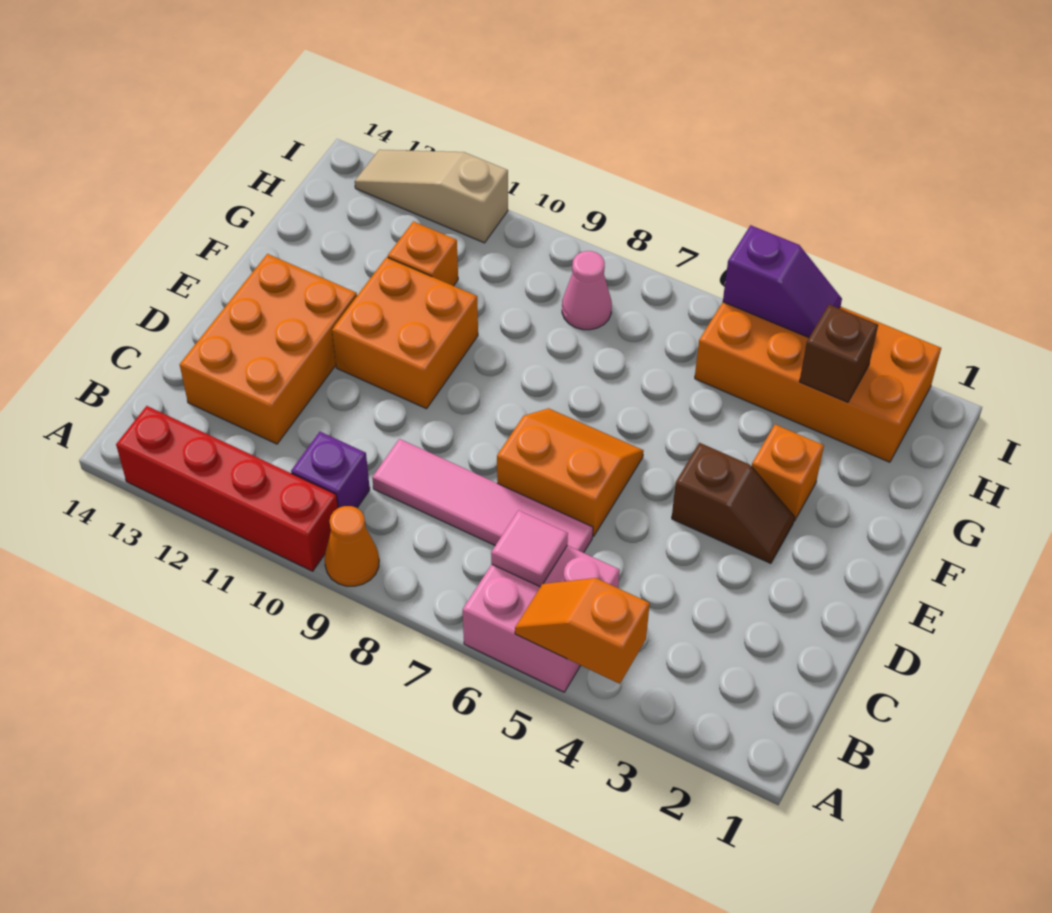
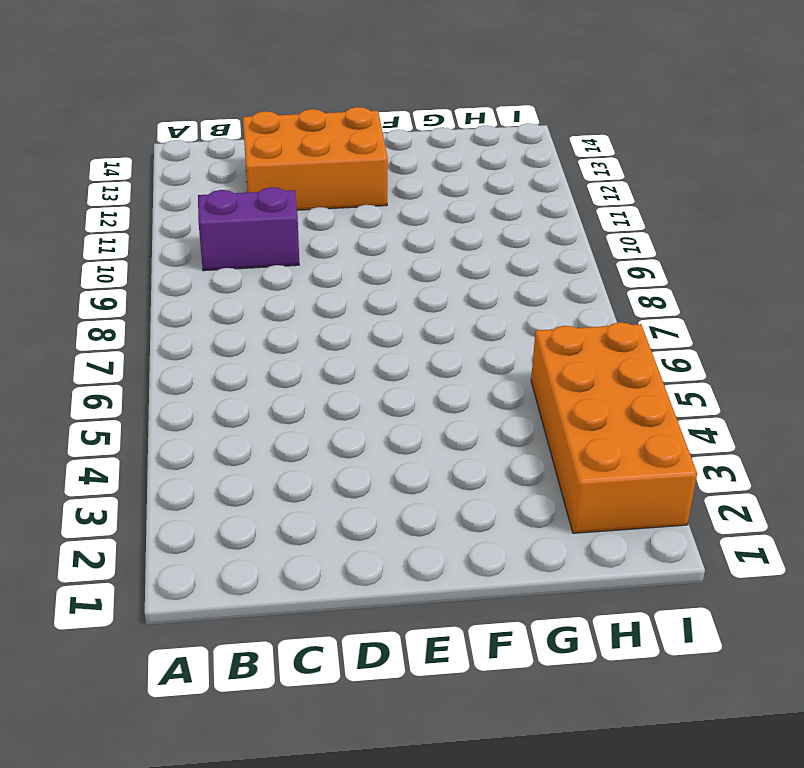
purple 1x2 brick [198,187,299,271] -> purple 1x1 brick [291,432,370,508]
none -> pink 2x2 brick [463,545,620,692]
none -> orange 1x1 cone [325,506,379,586]
none -> red 1x4 brick [116,406,338,571]

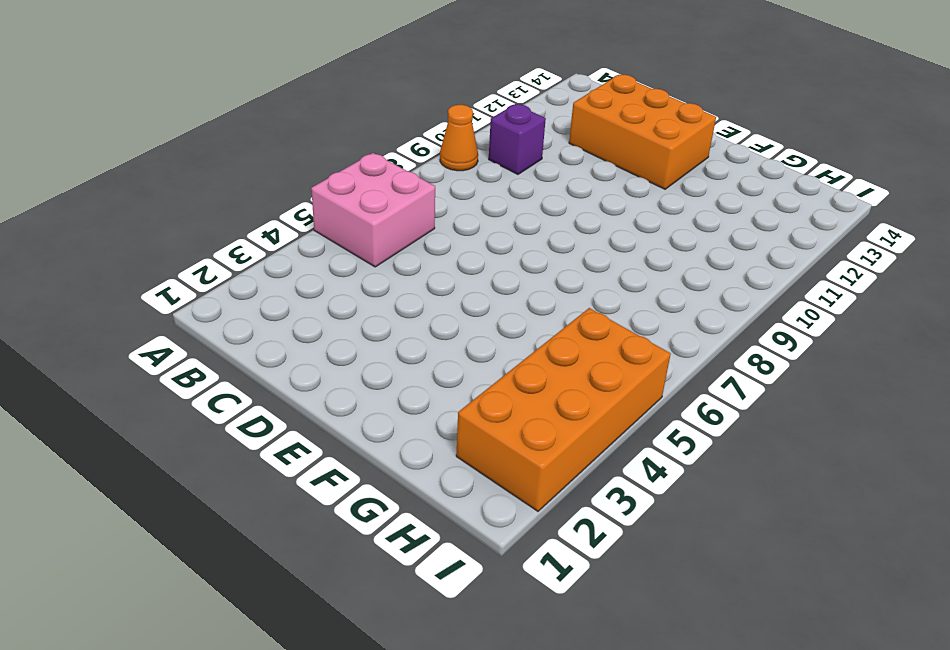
none -> red 1x4 brick [116,406,338,571]
none -> pink 1x4 tile [372,439,593,553]
none -> orange 2x2 slope [497,408,644,537]

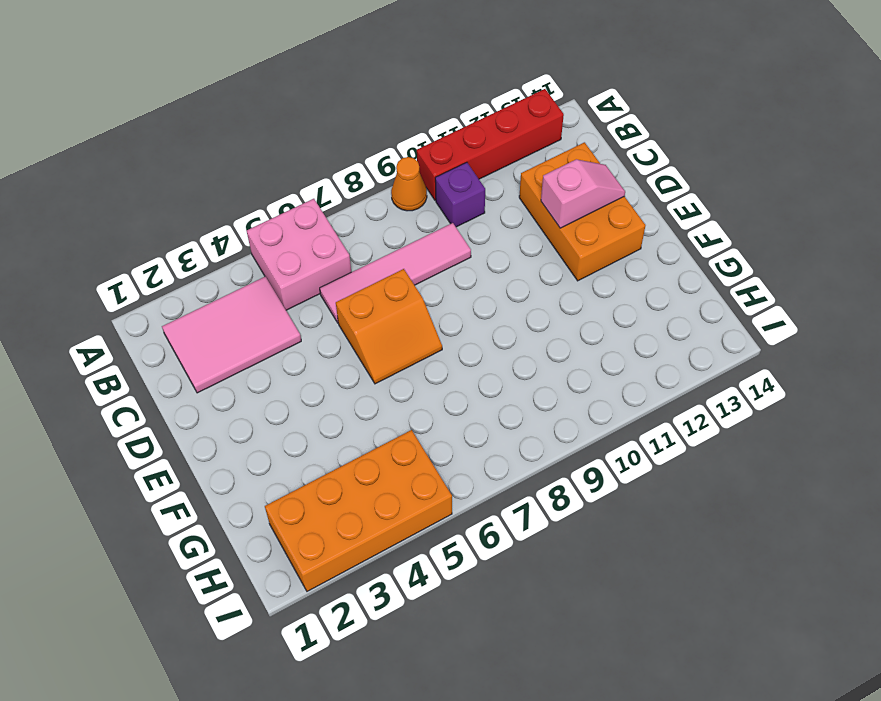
pink 2x3 tile [162,276,301,393] -> none
pink 1x2 slope [541,160,625,228] -> none
none -> brown 1x2 slope [672,443,794,563]
none -> orange 2x2 brick [332,257,478,409]
none -> orange 1x1 brick [752,424,824,521]

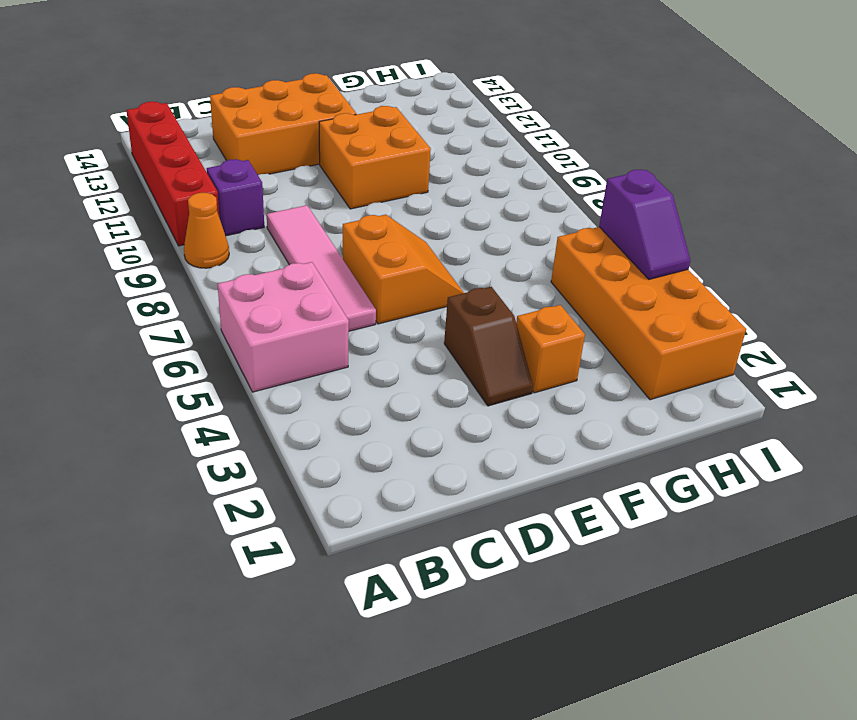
none -> orange 1x1 brick [388,221,458,286]
none -> pink 1x1 cone [562,251,612,330]
none -> tan 1x3 slope [355,150,508,243]

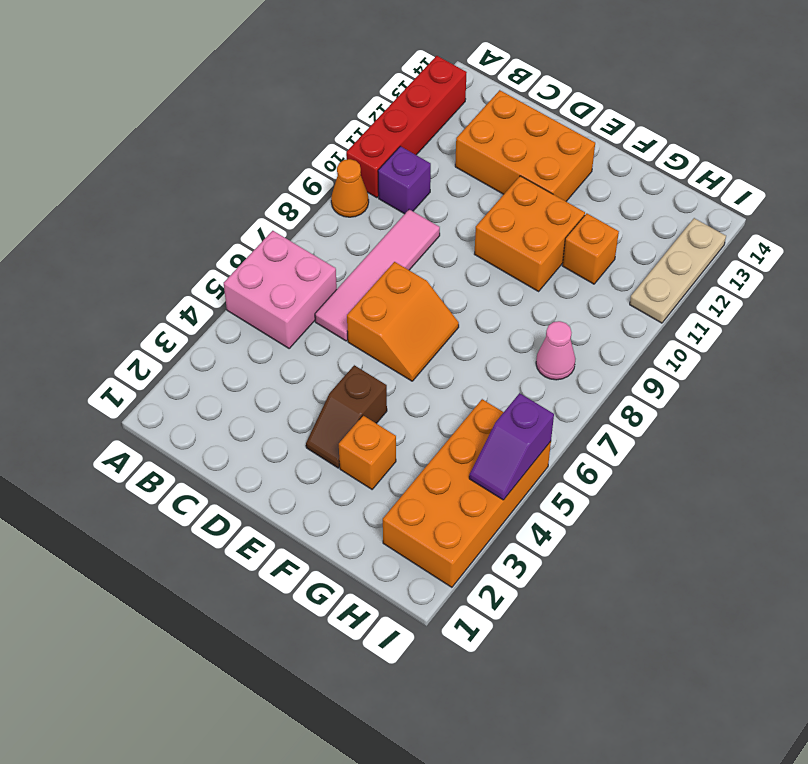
tan 1x3 plate [630,218,726,323] -> tan 1x3 slope [355,150,508,243]
none -> orange 1x2 slope [515,578,650,684]
none -> pink 1x1 tile [491,510,568,587]
none -> brown 1x1 brick [799,305,878,402]

